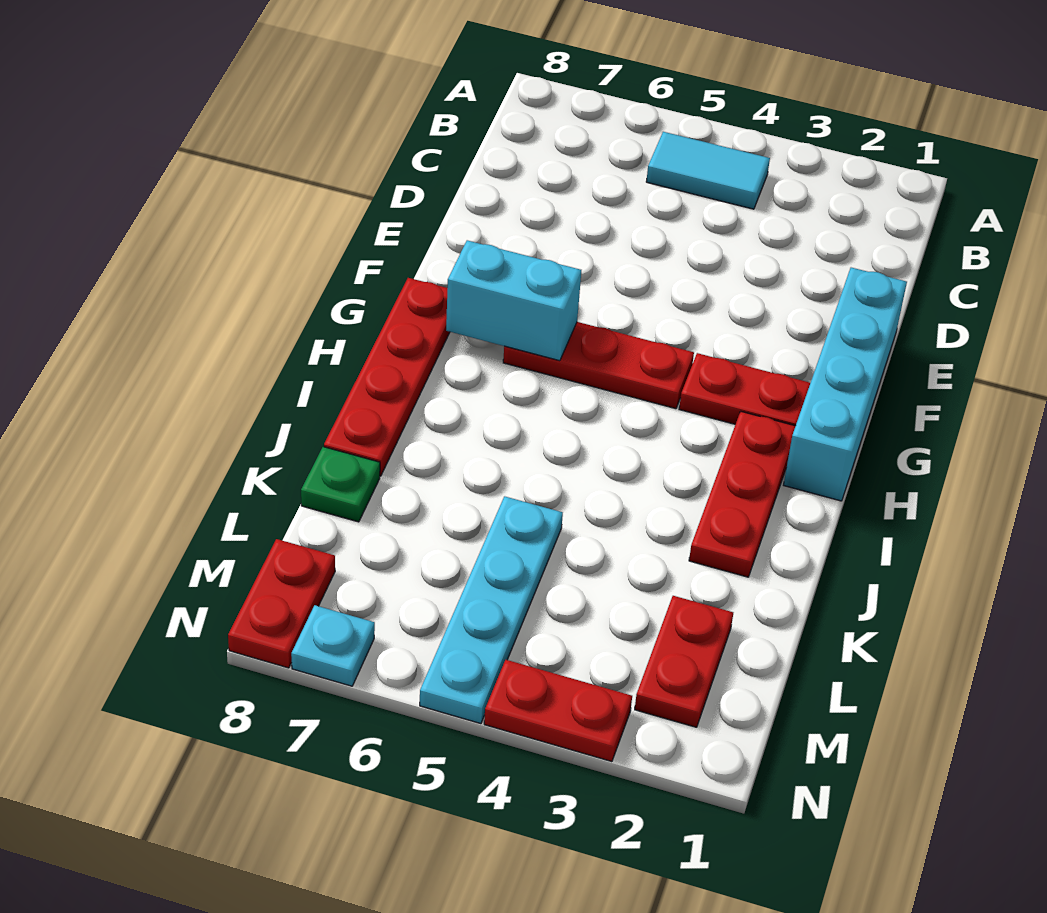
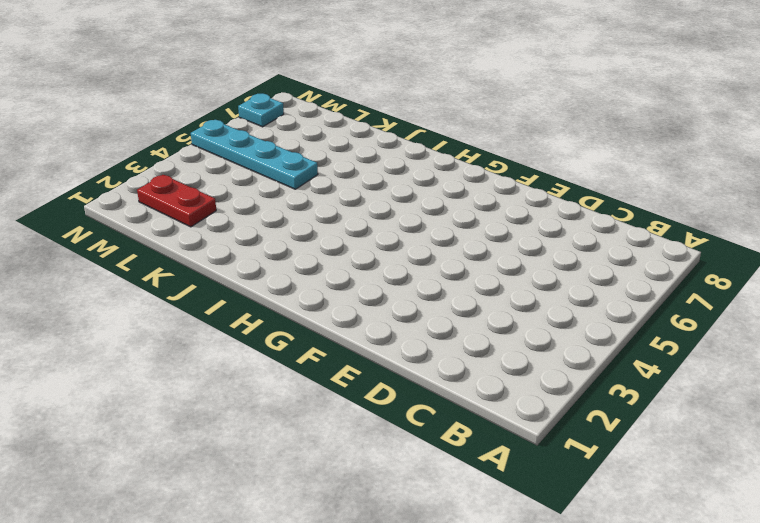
none -> cyan 1x2 tile [646,132,770,209]
none -> cyan 1x4 brick [784,268,907,501]
none -> red 1x2 plate [679,353,810,426]

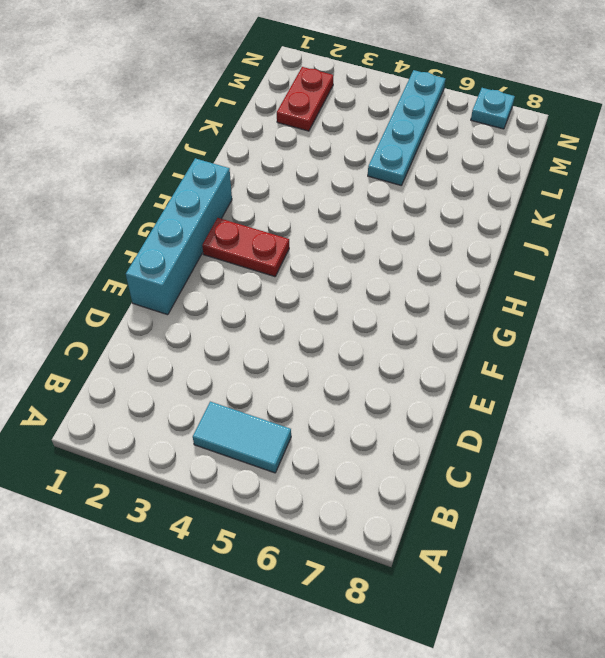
none -> red 1x3 plate [503,322,694,409]
none -> red 1x4 plate [324,278,450,476]
none -> red 1x3 plate [689,411,795,577]

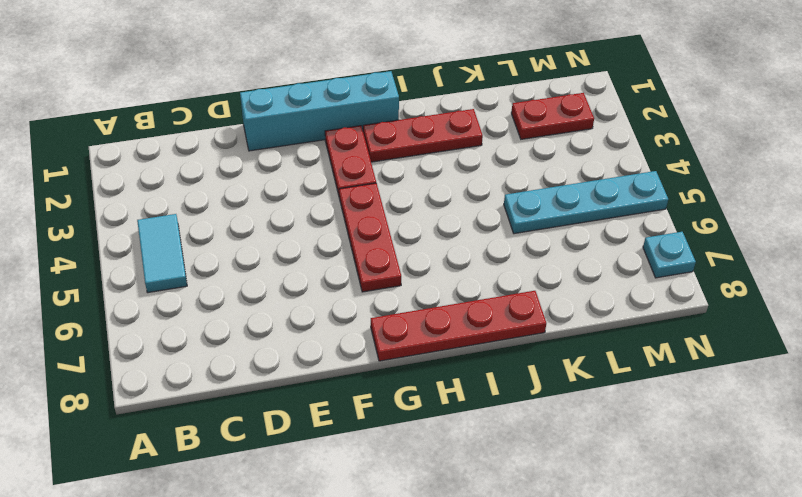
none -> green 1x1 plate [301,447,380,522]
none -> red 1x2 plate [228,539,335,668]
none -> red 1x2 plate [484,660,632,762]

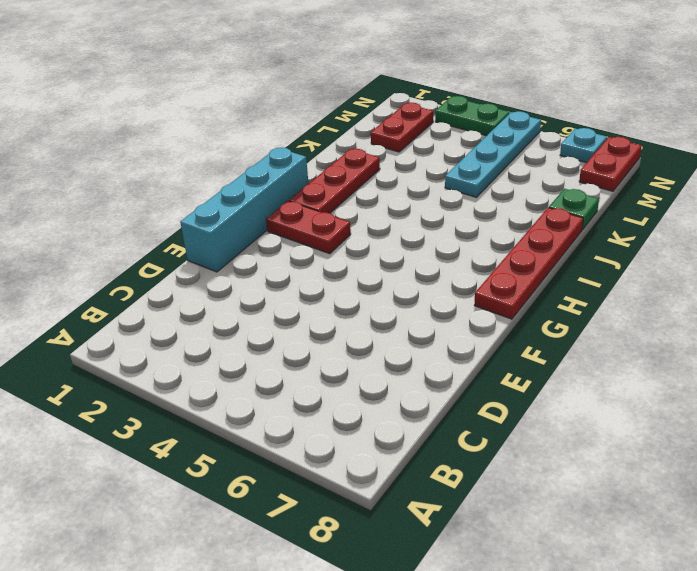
green 1x2 plate [435,96,510,136] -> red 1x2 plate [484,660,632,762]
none -> cyan 1x2 tile [646,132,770,209]
none -> red 1x3 plate [503,322,694,409]
none -> cyan 1x2 brick [446,240,581,361]

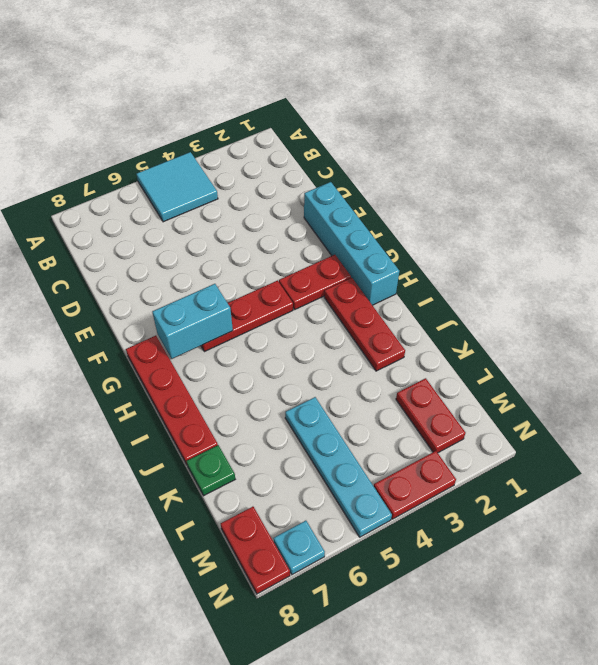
cyan 2x2 tile [137,152,218,222] -> cyan 1x2 tile [646,132,770,209]

